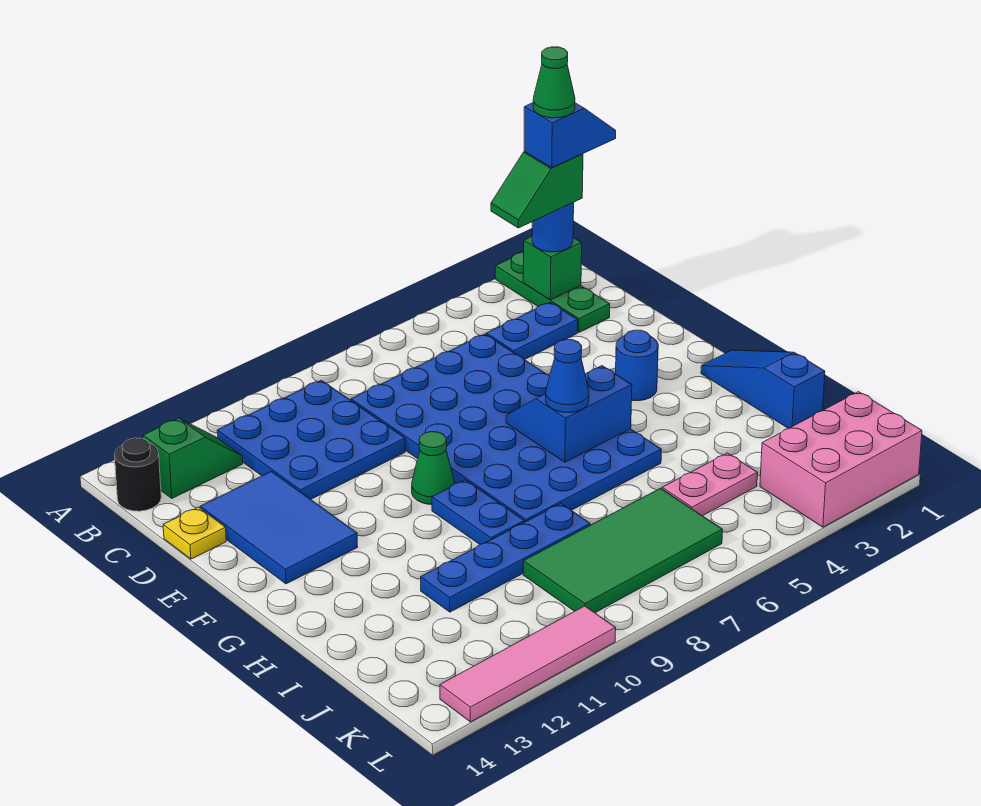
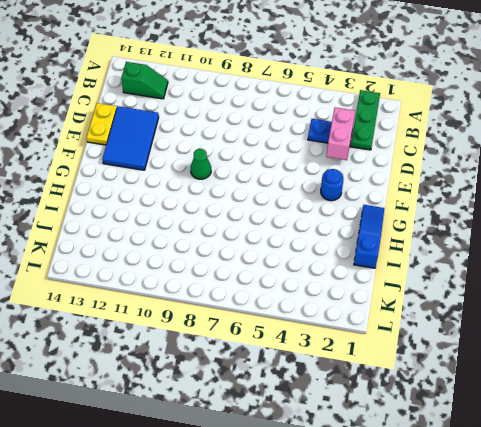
pink 1x2 brick [326,107,355,160] -> none
yellow 1x2 plate [86,103,117,145] -> yellow 1x1 plate [163,507,226,559]
none -> blue 3x3 plate [217,380,405,499]
none -> black 1x1 round brick [115,438,161,511]
none -> blue 4x6 plate [351,334,662,522]

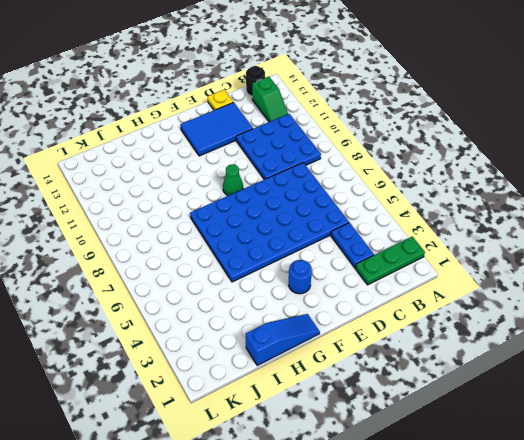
none -> blue 1x2 plate [432,480,525,544]
none -> blue 1x4 plate [421,504,590,612]
none -> pink 1x2 plate [662,453,758,516]

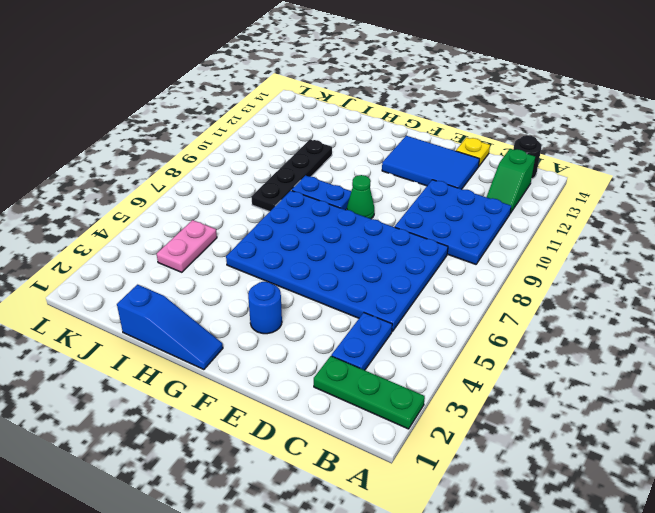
black 1x4 plate [251,140,332,212] -> blue 1x4 plate [421,504,590,612]
none -> green 2x4 tile [523,488,723,613]
none -> pink 2x3 brick [760,392,922,527]
none -> pink 1x4 tile [440,606,616,722]

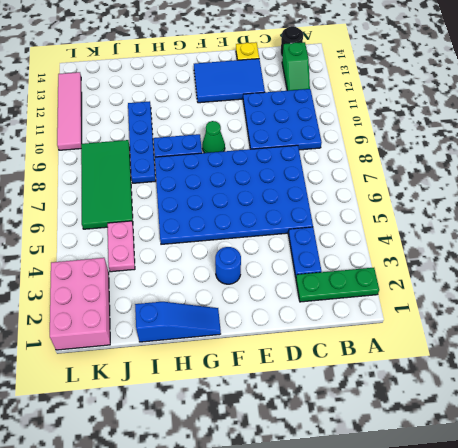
none -> green 1x1 brick [523,236,582,300]
none -> blue 2x2 slope [506,366,632,462]
none -> blue 1x1 round brick [532,202,574,252]

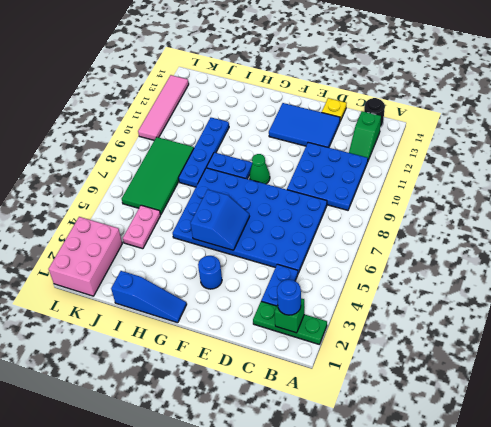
none -> blue 1x1 cone [546,339,589,413]
none -> green 1x2 slope [491,152,583,228]
none -> blue 1x2 slope [524,103,616,168]

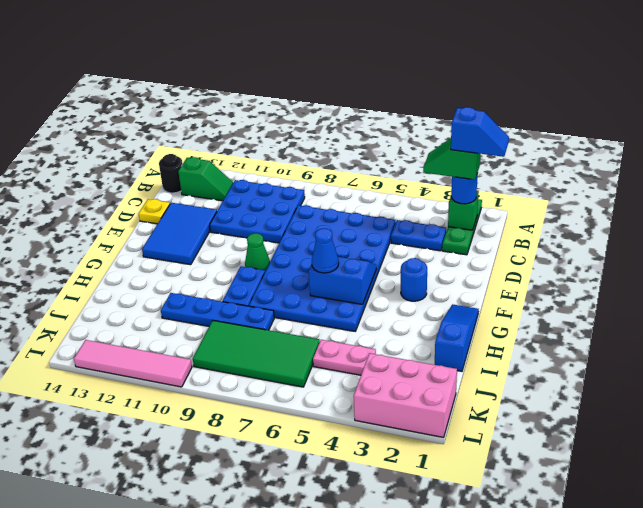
none -> green 1x1 cone [533,47,575,118]

